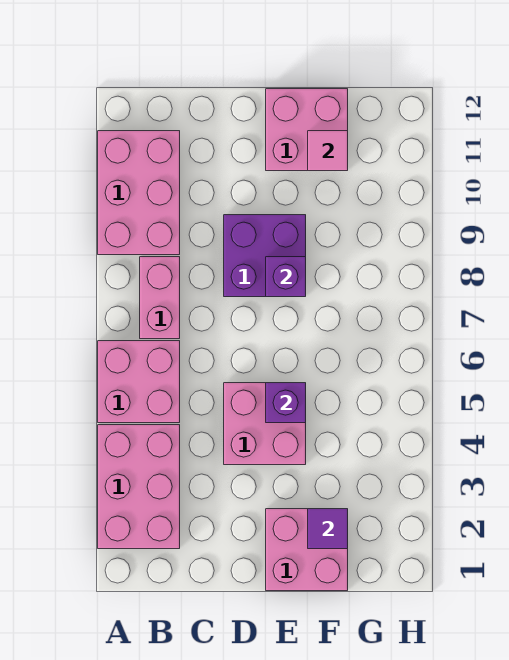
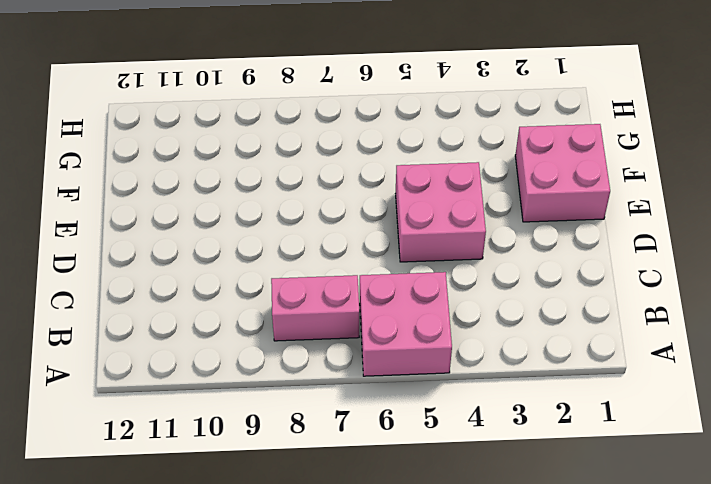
none -> pink 2x3 brick [98,425,180,549]
none -> pink 2x3 brick [98,131,180,255]
none -> purple 2x2 brick [224,215,306,297]

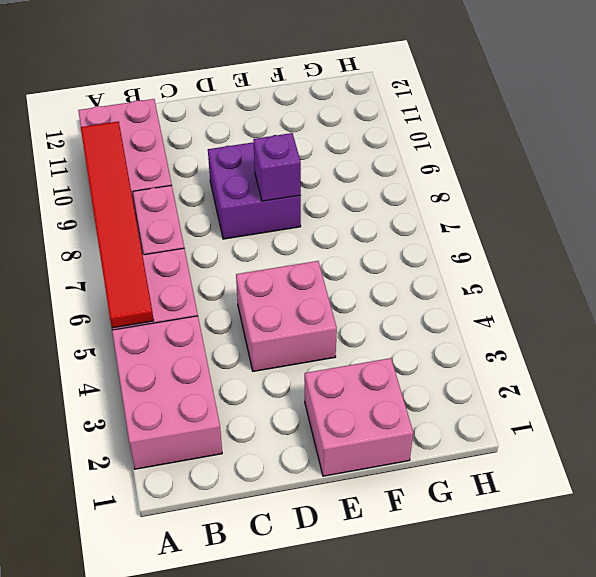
red 1x6 tile [81,121,154,328] -> none
none -> pink 2x2 brick [266,89,348,171]
none -> purple 1x1 brick [266,383,306,423]
none -> purple 1x1 tile [308,509,348,549]

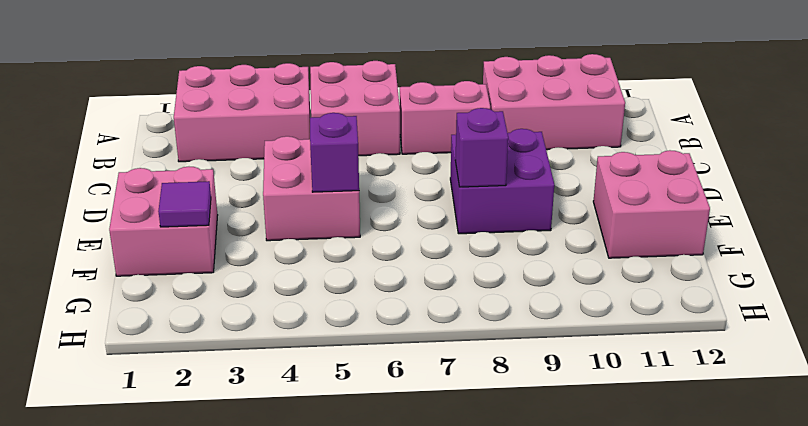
none -> pink 1x1 tile [308,131,348,171]

